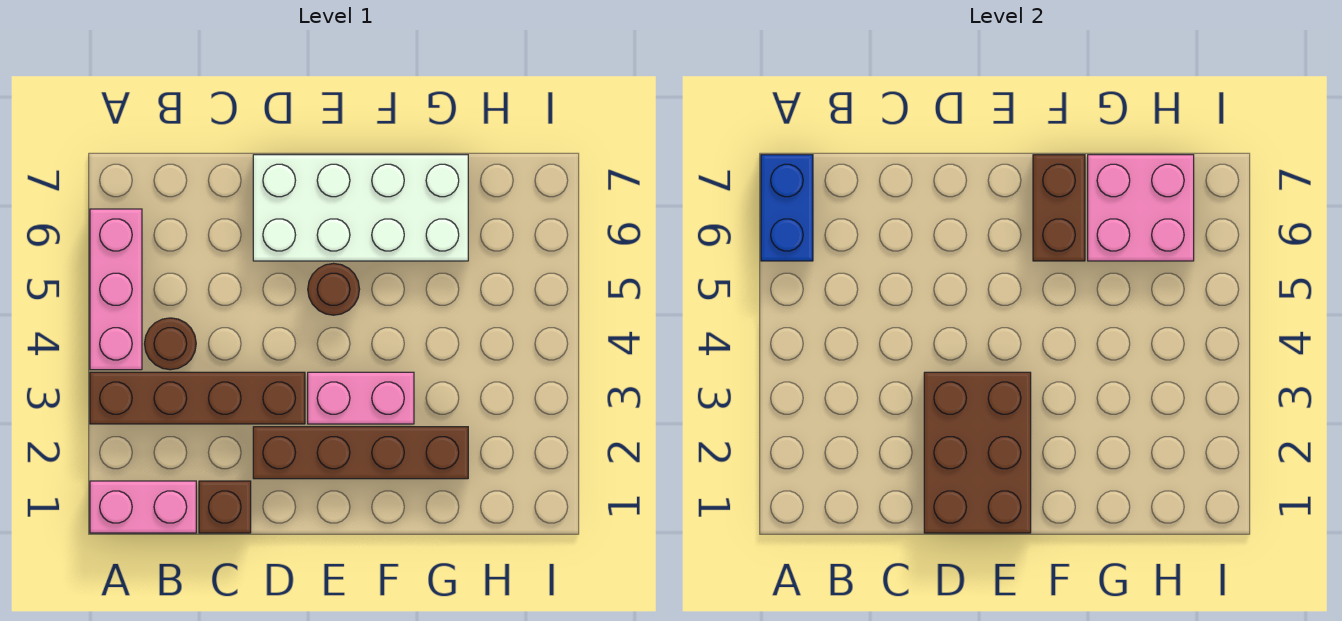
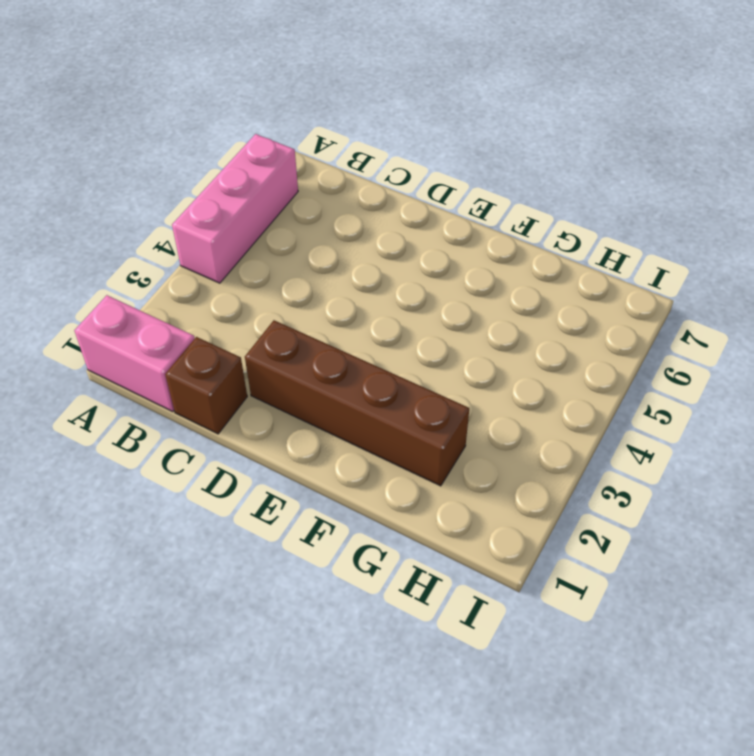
none -> brown 1x4 brick [90,372,305,424]
none -> brown 1x1 round brick [145,318,196,370]
none -> white 2x4 brick [253,155,468,261]

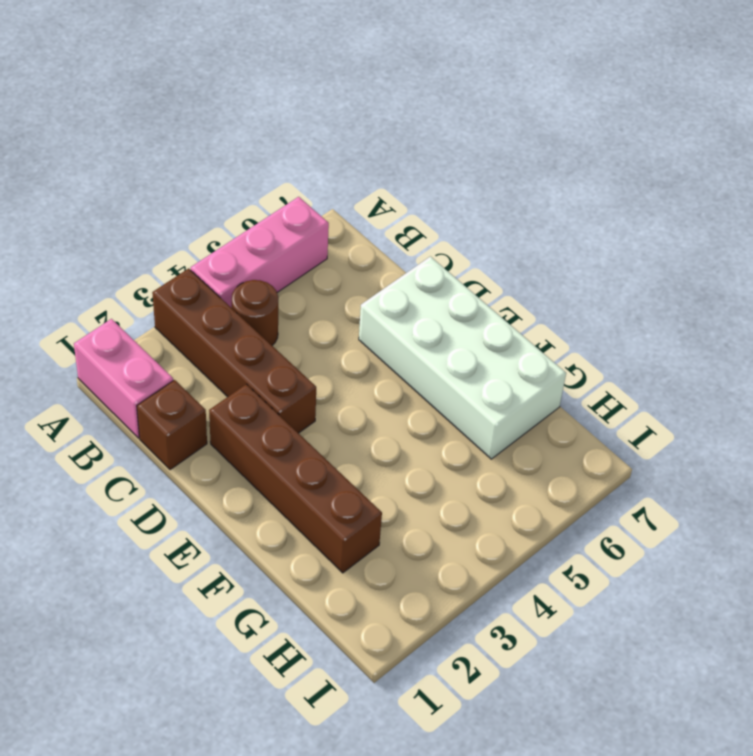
none -> pink 1x2 brick [308,372,414,424]
none -> brown 1x1 round brick [308,263,360,315]
none -> blue 1x2 brick [761,155,813,261]

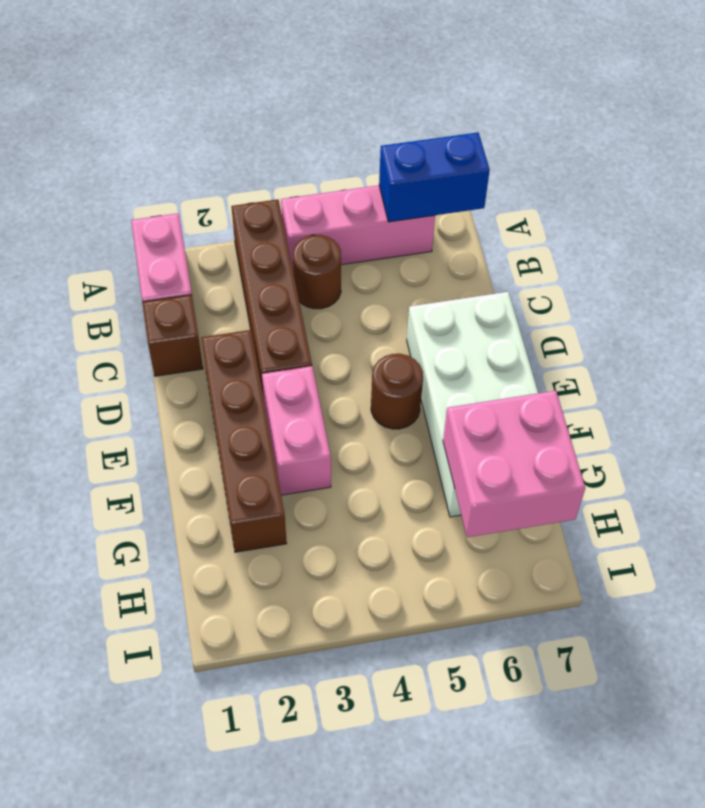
none -> brown 2x3 brick [924,372,1031,533]
none -> brown 1x2 brick [1033,155,1085,261]

